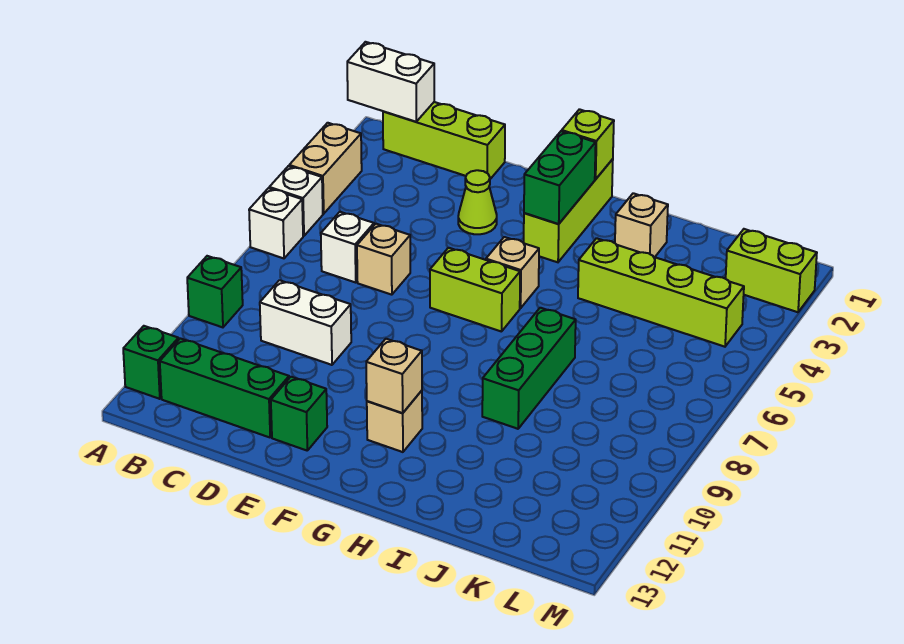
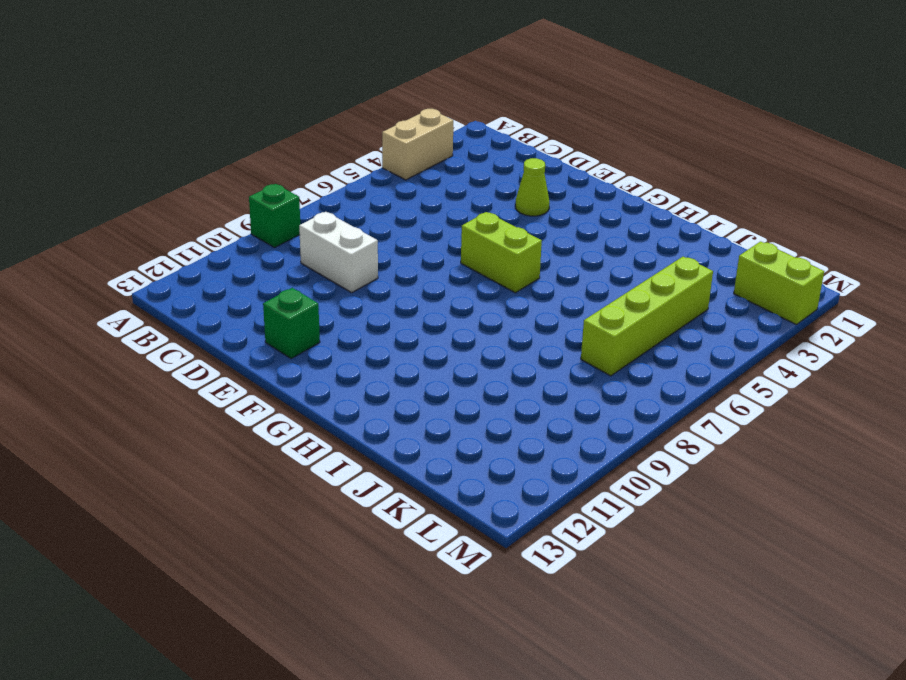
lime 1x4 brick [581,257,713,376] -> lime 1x4 brick turned to [578,238,744,347]
none -> white 1x1 brick [269,166,323,236]
none -> white 1x1 brick [249,188,303,258]
none -> green 1x1 brick [123,326,179,399]

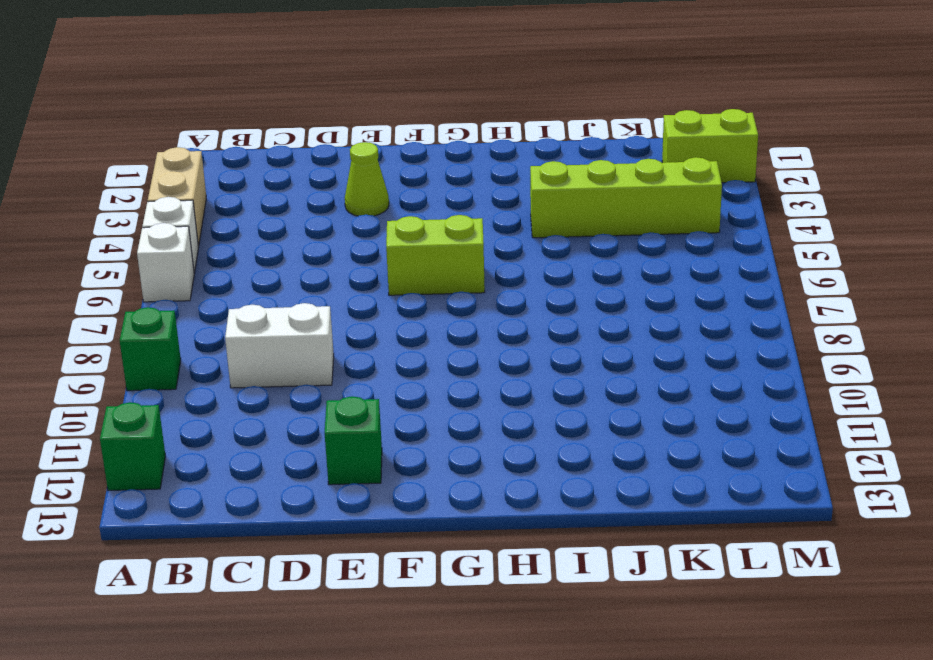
none -> lime 1x3 brick [383,102,505,179]
none -> green 1x3 brick [160,338,289,437]
none -> white 1x1 brick [321,212,374,282]

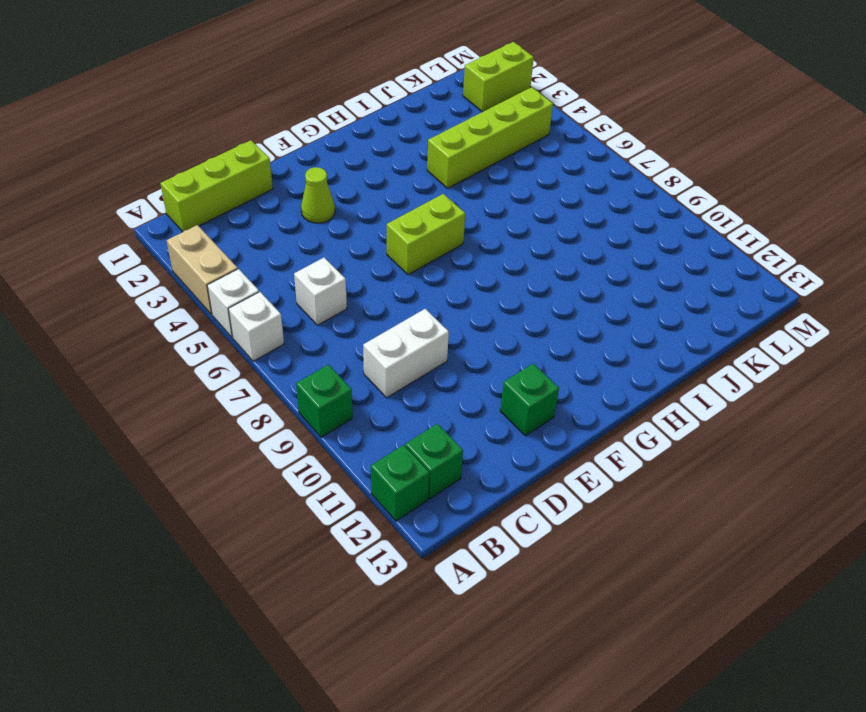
green 1x1 brick [405,424,463,499] -> green 1x3 brick [160,338,289,437]
none -> tan 1x1 brick [357,224,410,295]
none -> lime 1x3 brick [524,159,613,262]
none -> tan 1x1 brick [486,237,539,308]

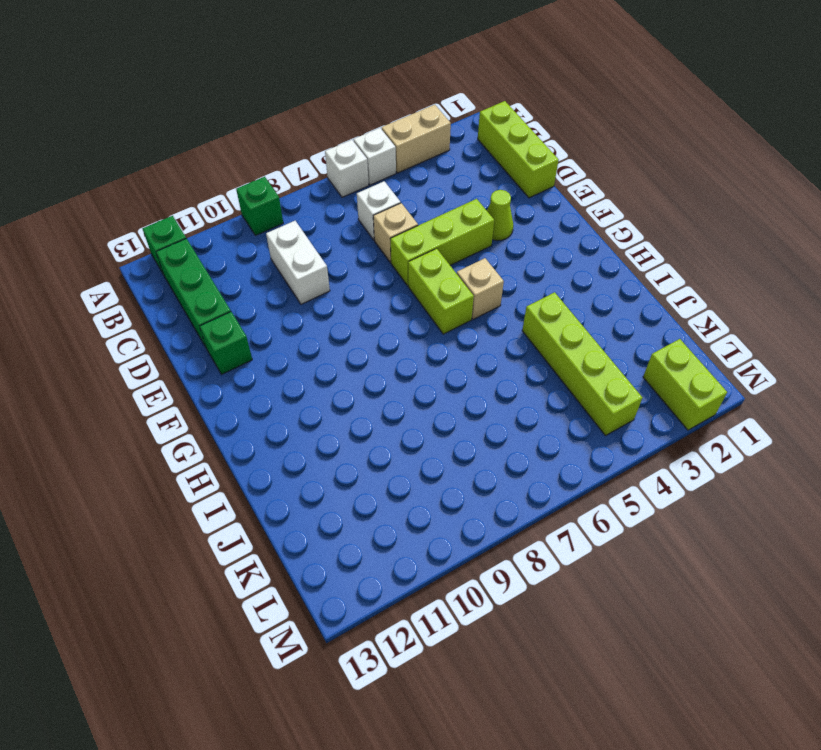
lime 1x3 brick [391,199,494,286] -> lime 1x3 brick moved to [524,159,613,262]
none -> tan 1x1 brick [367,391,422,452]
none -> tan 1x1 brick [615,193,668,257]
none -> green 1x3 brick [482,308,576,429]

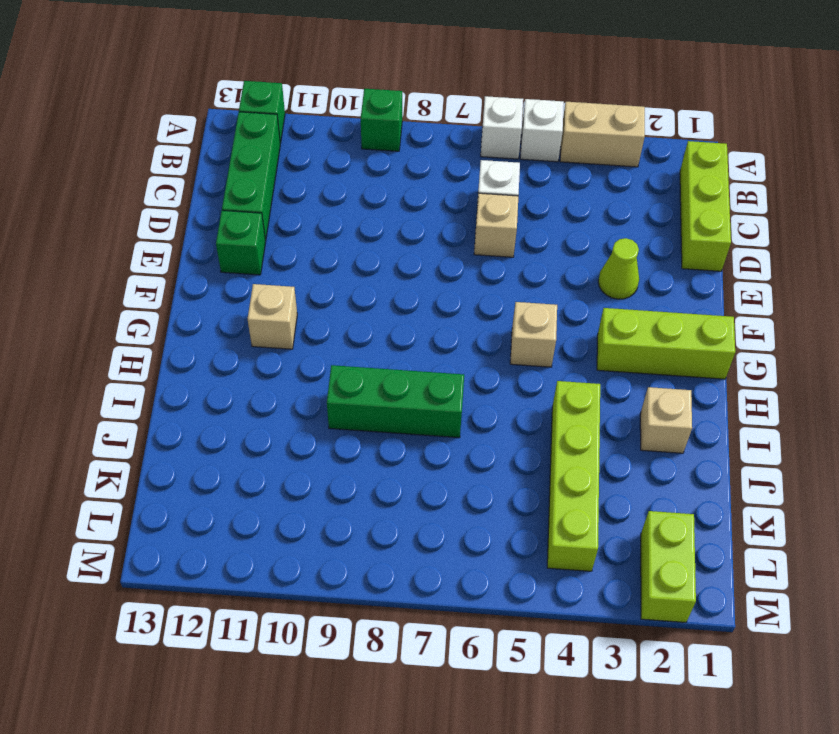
none -> white 1x2 brick [260,280,351,365]
none -> lime 1x2 brick [430,248,520,332]
none -> white 1x2 brick [347,42,434,122]

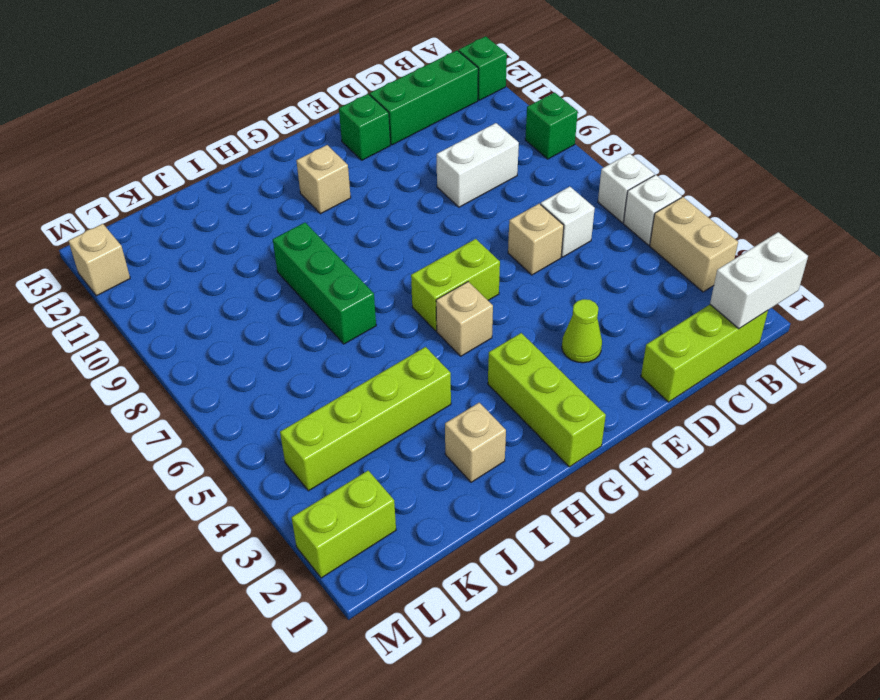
tan 1x1 brick [69,224,130,296] -> tan 1x1 brick moved to [366,339,422,413]
none -> lime 1x1 brick [562,109,614,179]
none -> green 1x2 brick [524,131,596,224]

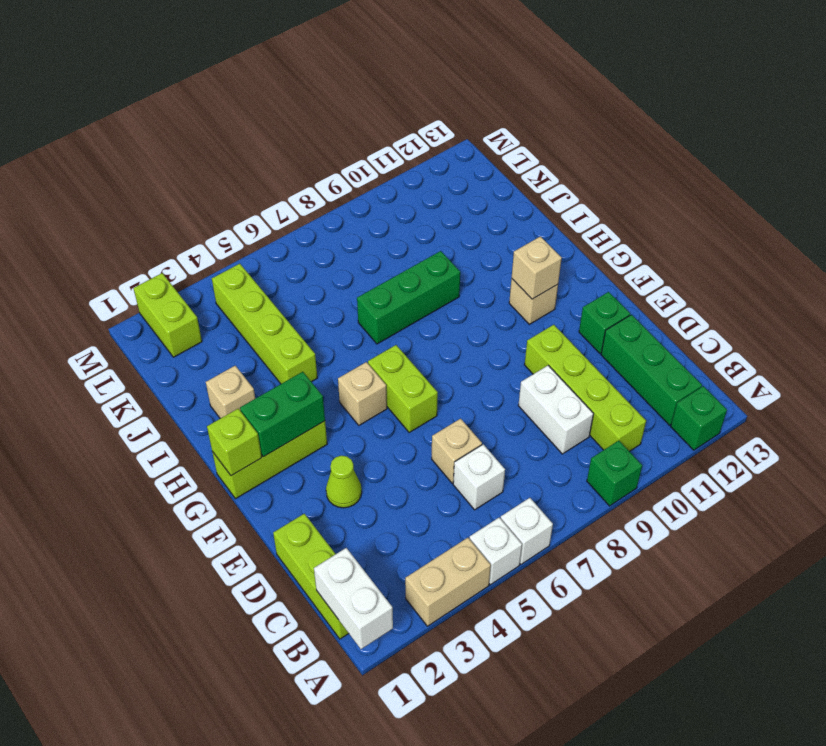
lime 1x4 brick [525,325,646,451] -> none

